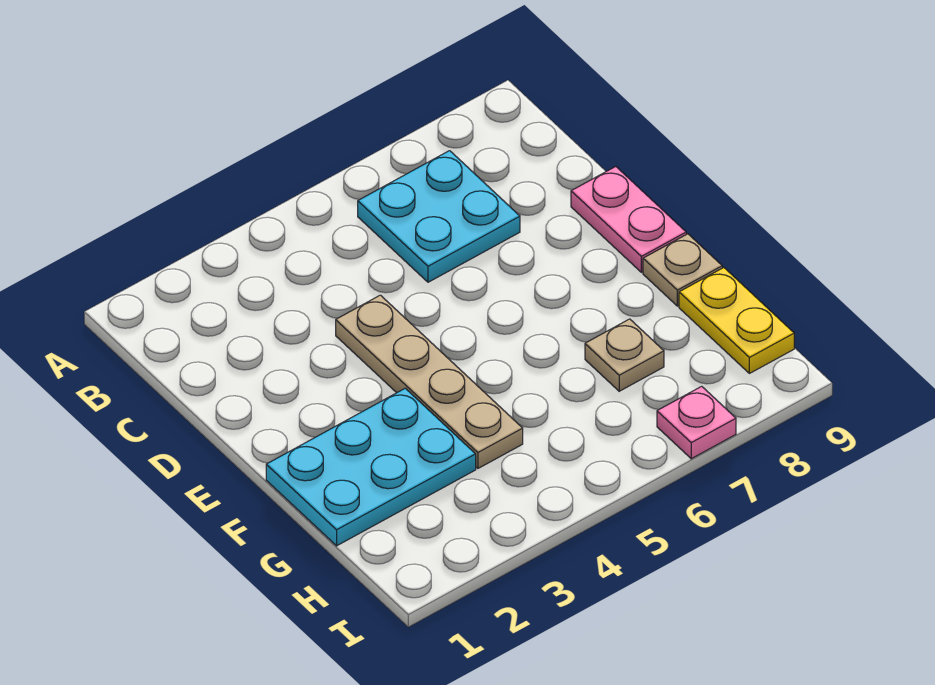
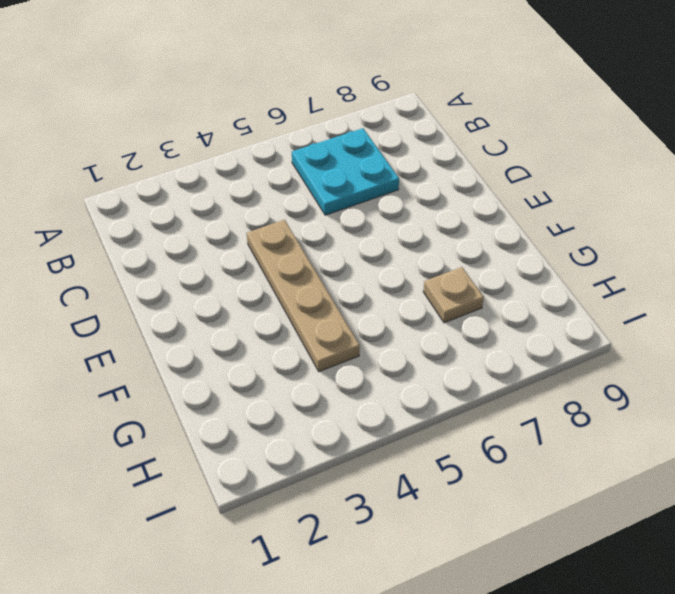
none -> pink 1x2 plate [571,167,686,272]
none -> cyan 2x3 plate [266,388,476,546]

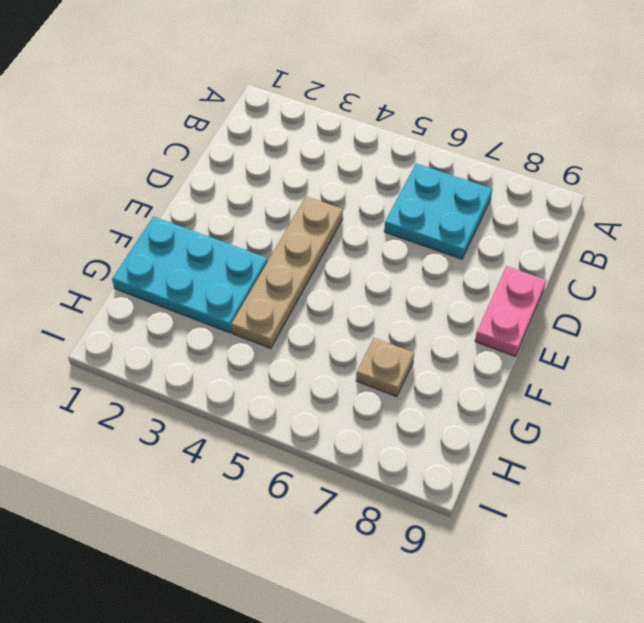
none -> tan 1x1 plate [643,234,722,306]
none -> yellow 1x2 plate [679,268,794,373]

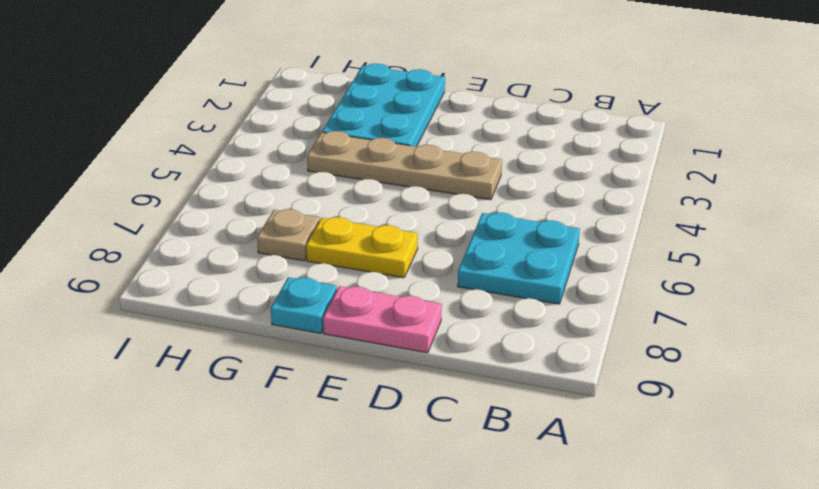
yellow 1x2 plate [306,217,418,278] -> yellow 1x2 plate moved to [679,268,794,373]
cyan 1x1 plate [271,277,337,333] -> tan 1x1 plate [643,234,722,306]
none -> pink 1x1 plate [657,386,736,459]

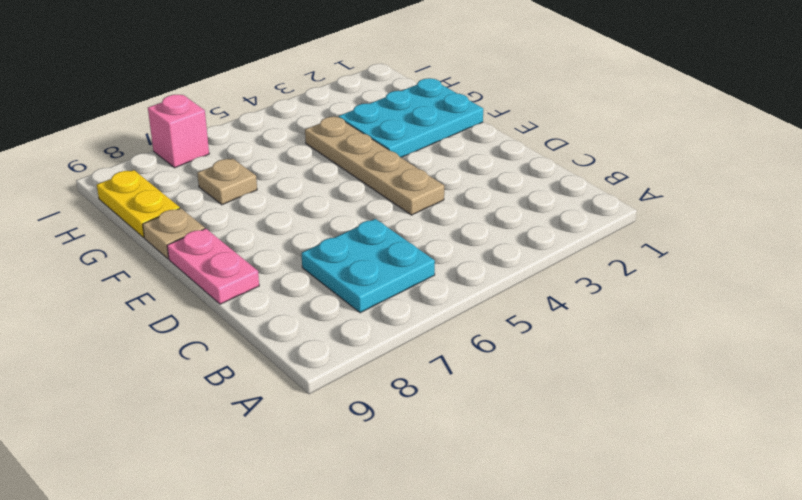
pink 1x1 brick [148,95,209,168] -> pink 1x1 plate [657,386,736,459]

